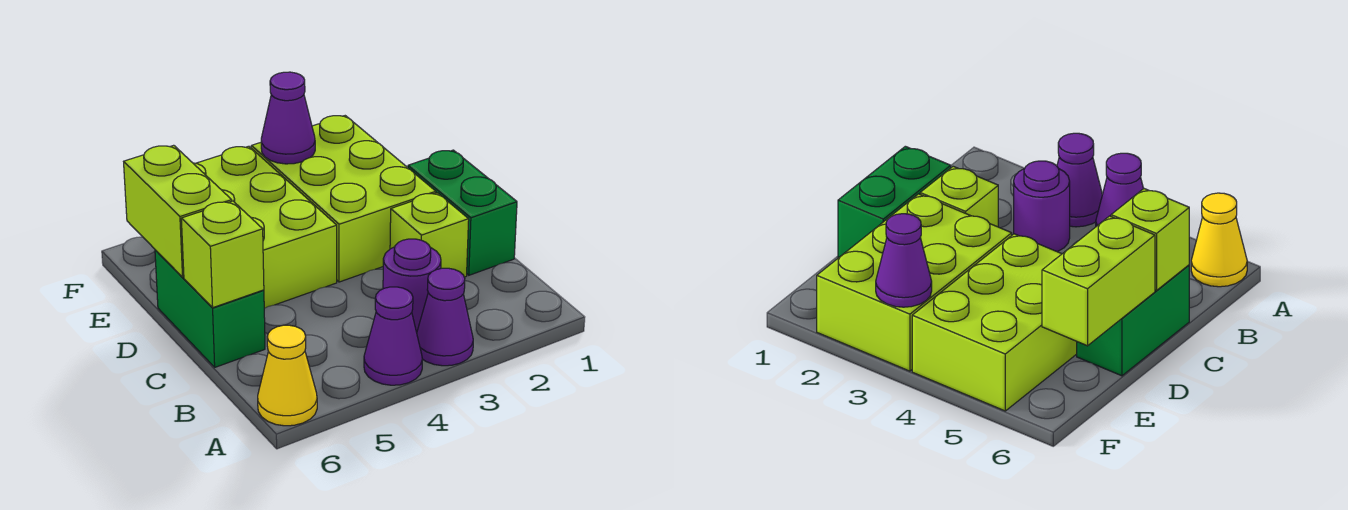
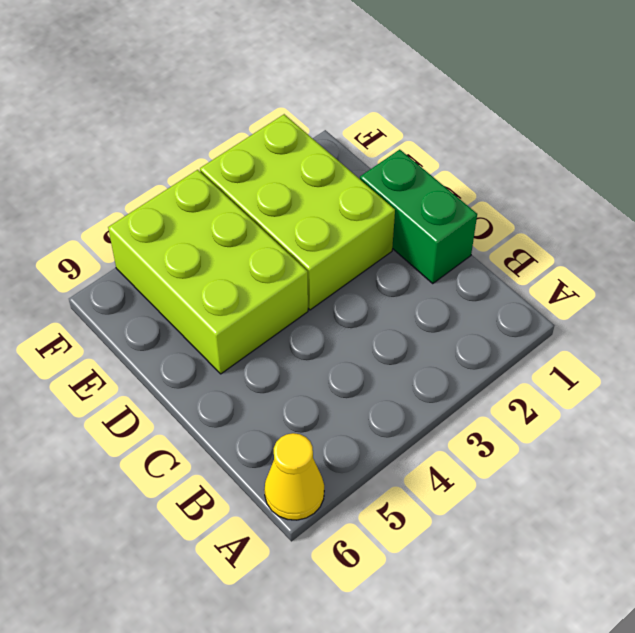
none -> purple 1x1 cone [417,268,473,366]
none -> purple 1x1 cone [364,287,422,385]
none -> purple 1x1 round brick [383,239,441,332]

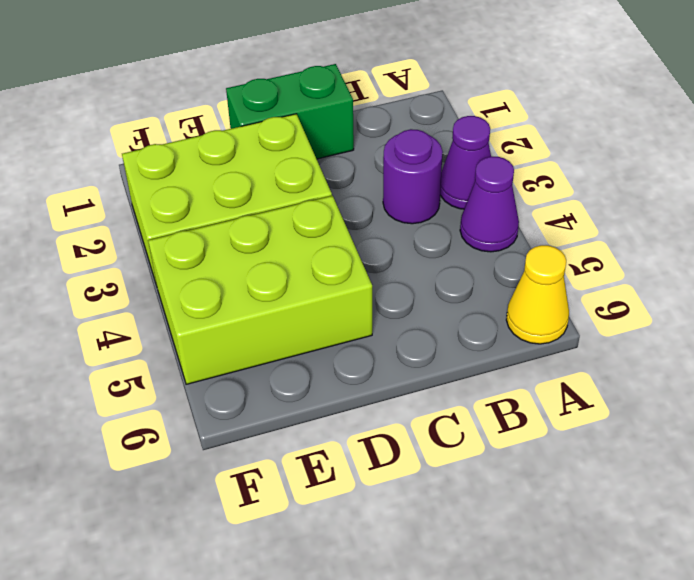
none -> lime 1x1 brick [390,193,469,277]
none -> green 1x2 brick [155,250,265,367]
none -> lime 1x1 brick [181,201,264,307]

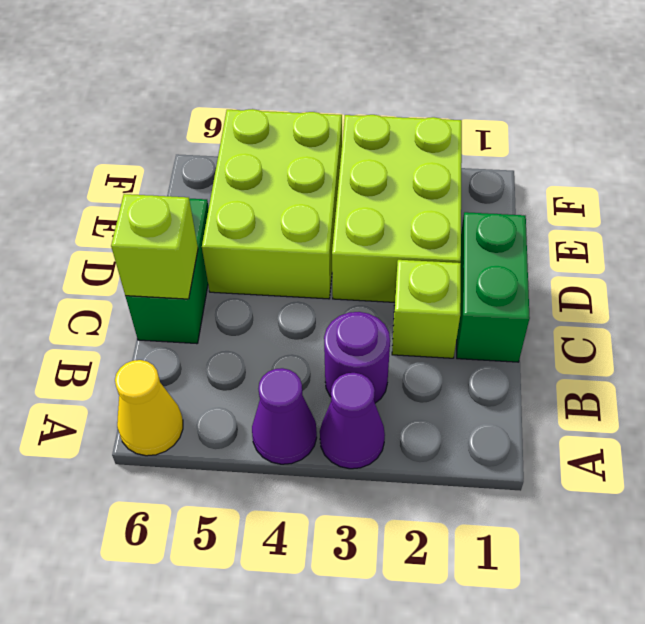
none -> lime 1x2 brick [124,145,232,277]
none -> purple 1x1 cone [261,72,315,164]

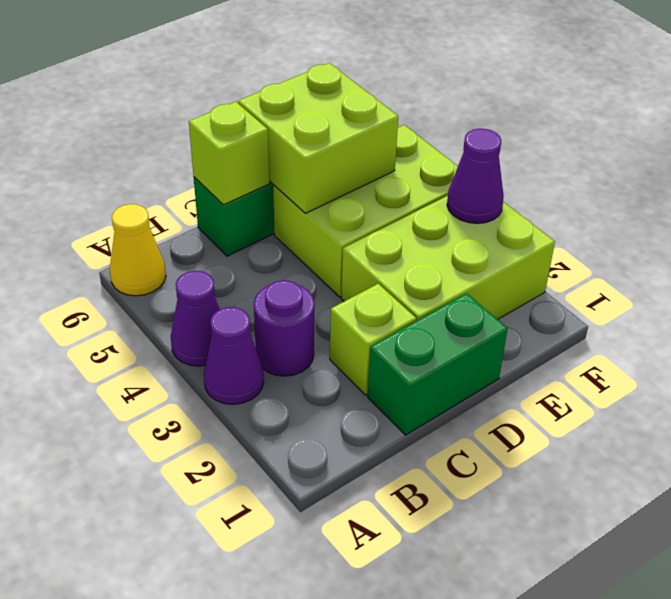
lime 2x2 brick [238,63,398,213] -> lime 1x2 brick [124,145,232,277]

